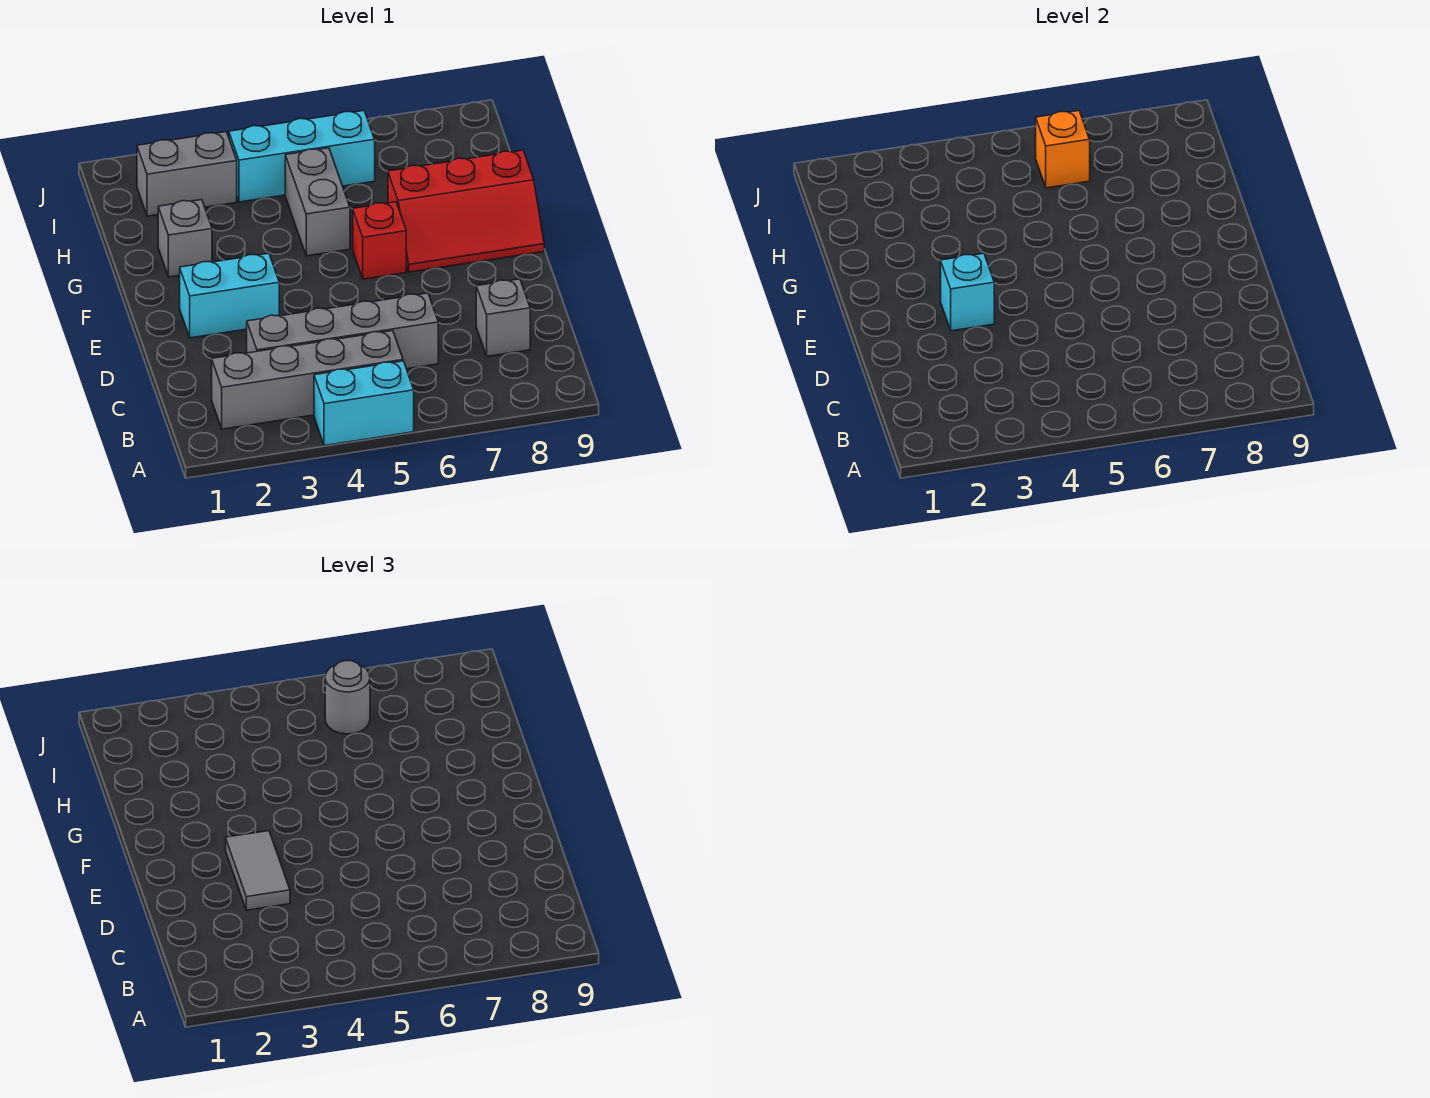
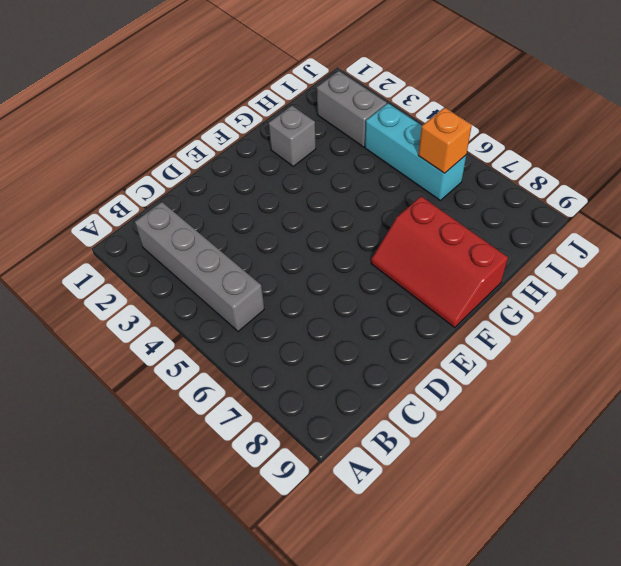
none -> cyan 1x2 brick [314,361,414,446]
none -> grey 1x4 brick [247,293,438,369]
none -> grey 1x1 brick [476,279,530,356]

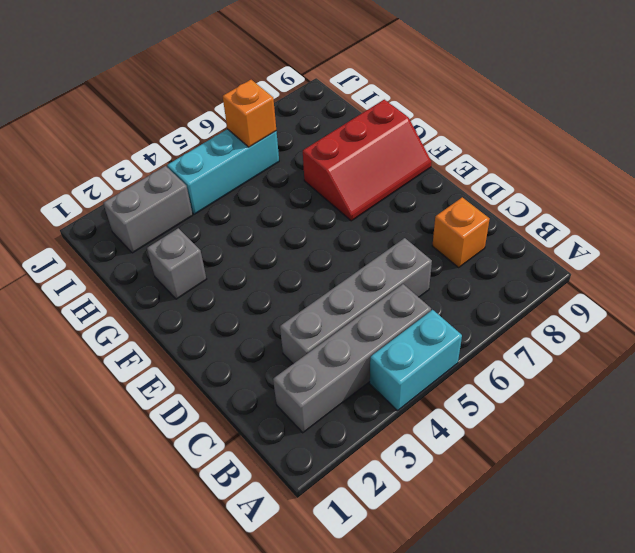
orange 1x1 brick [432,197,490,267] -> grey 1x1 brick [476,279,530,356]
none -> cyan 1x2 brick [180,253,279,338]
none -> red 1x1 brick [353,202,406,279]
none -> grey 1x2 brick [285,148,350,256]

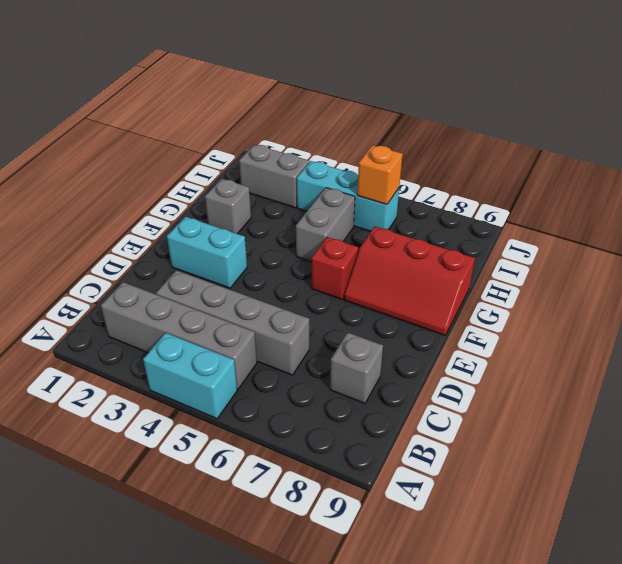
none -> cyan 1x1 brick [941,253,994,331]
none -> grey 1x2 tile [226,831,290,910]
none -> grey 1x1 round brick [325,661,370,734]

